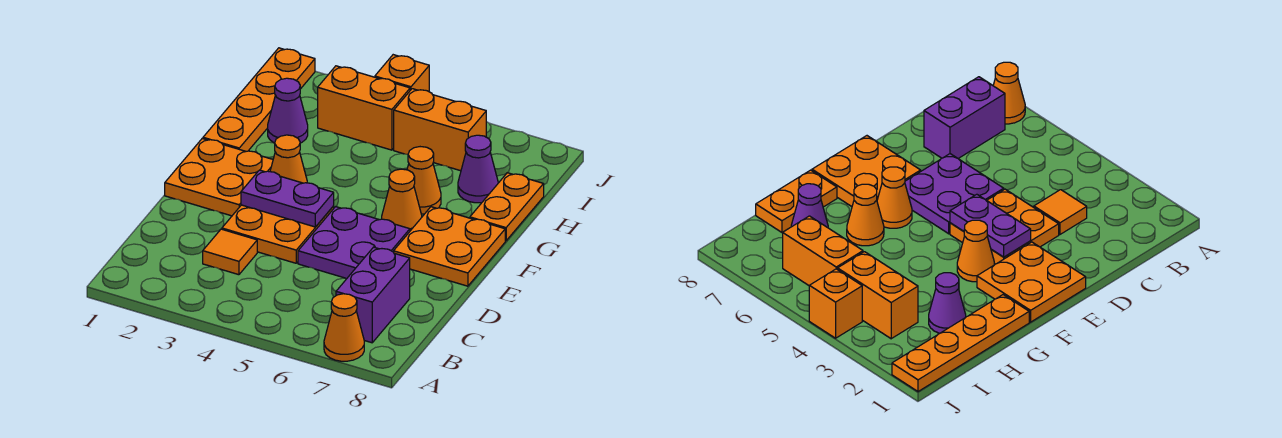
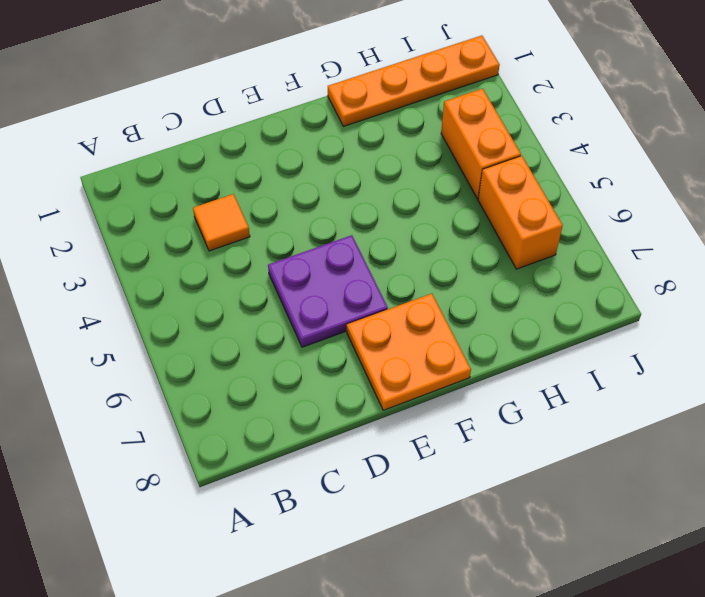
none -> orange 1x1 cone [324,294,364,361]
none -> purple 1x2 brick [336,247,410,343]
none -> orange 2x2 plate [222,205,334,263]

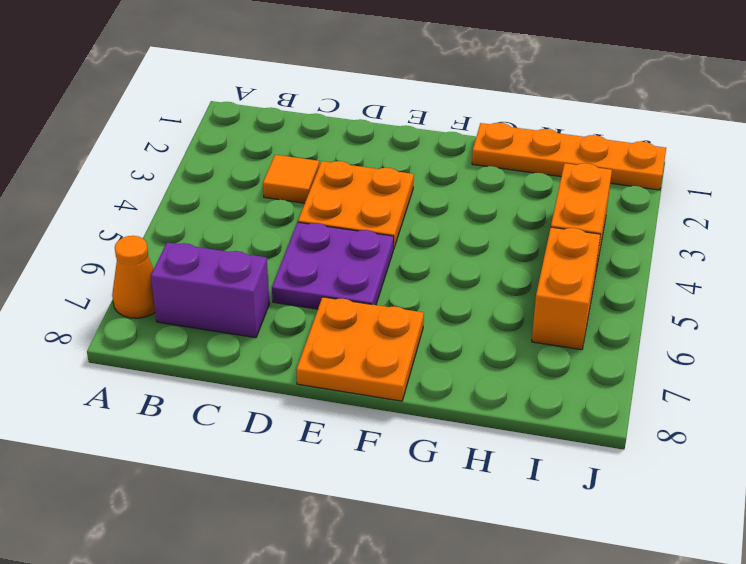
none -> orange 2x2 plate [165,138,273,216]
none -> orange 1x1 cone [270,135,307,183]
none -> orange 1x1 cone [382,169,422,231]

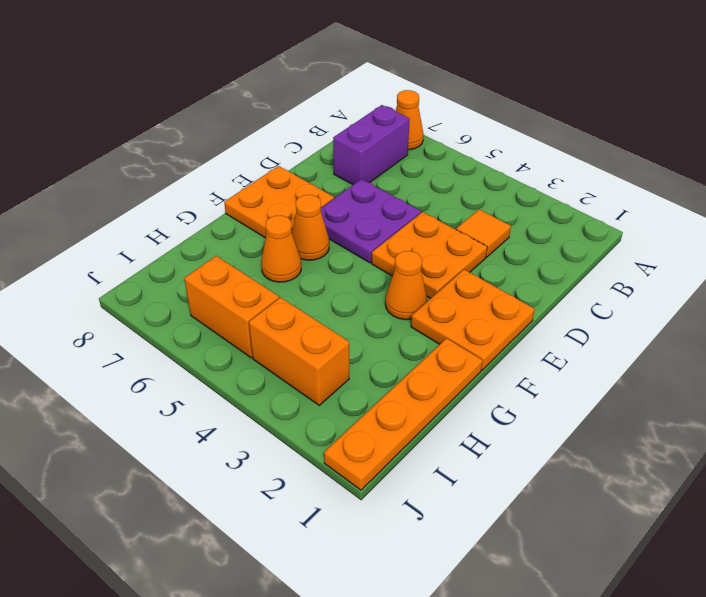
none -> orange 1x2 plate [470,173,544,241]
none -> purple 1x1 cone [268,78,308,143]
none -> purple 1x1 cone [458,135,498,203]

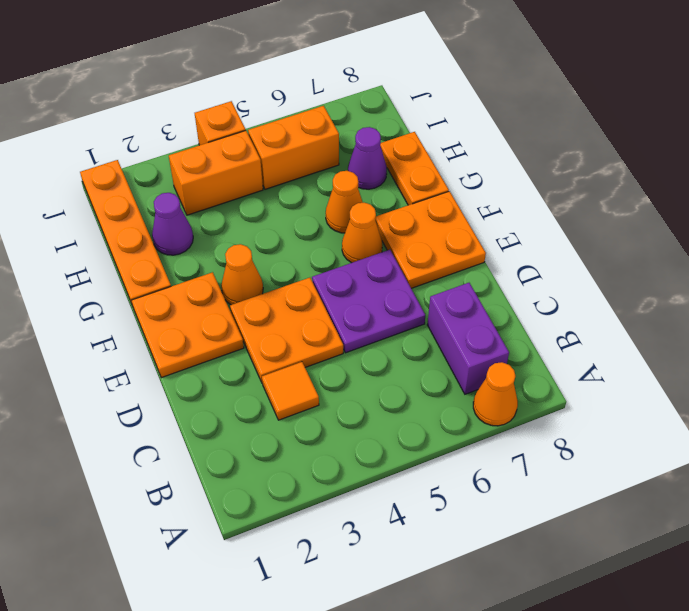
none -> purple 1x2 plate [241,170,334,227]

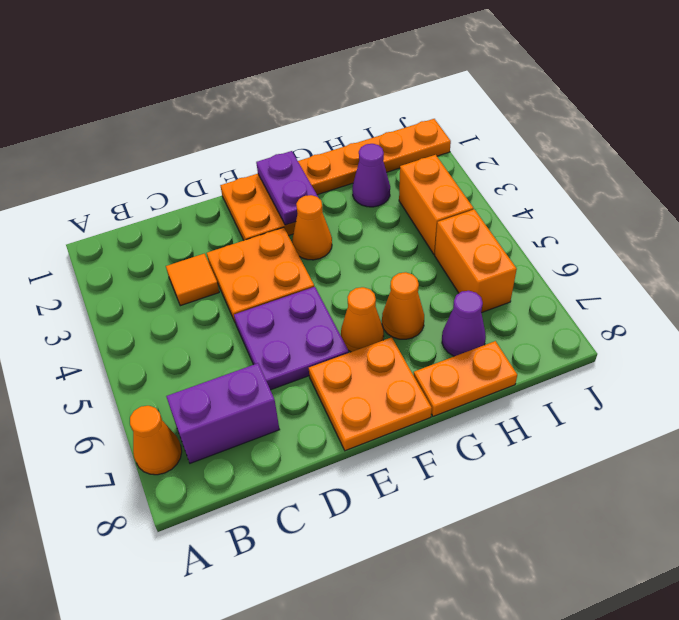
purple 1x2 plate [256,151,319,225] -> purple 1x2 plate moved to [241,170,334,227]
none -> orange 1x1 brick [375,55,429,91]

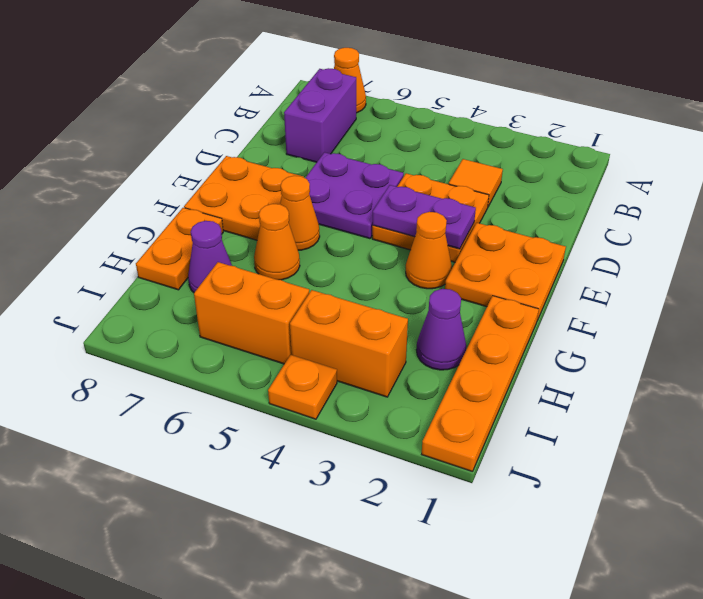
orange 1x1 plate [268,355,337,419] -> orange 1x1 brick [375,55,429,91]

